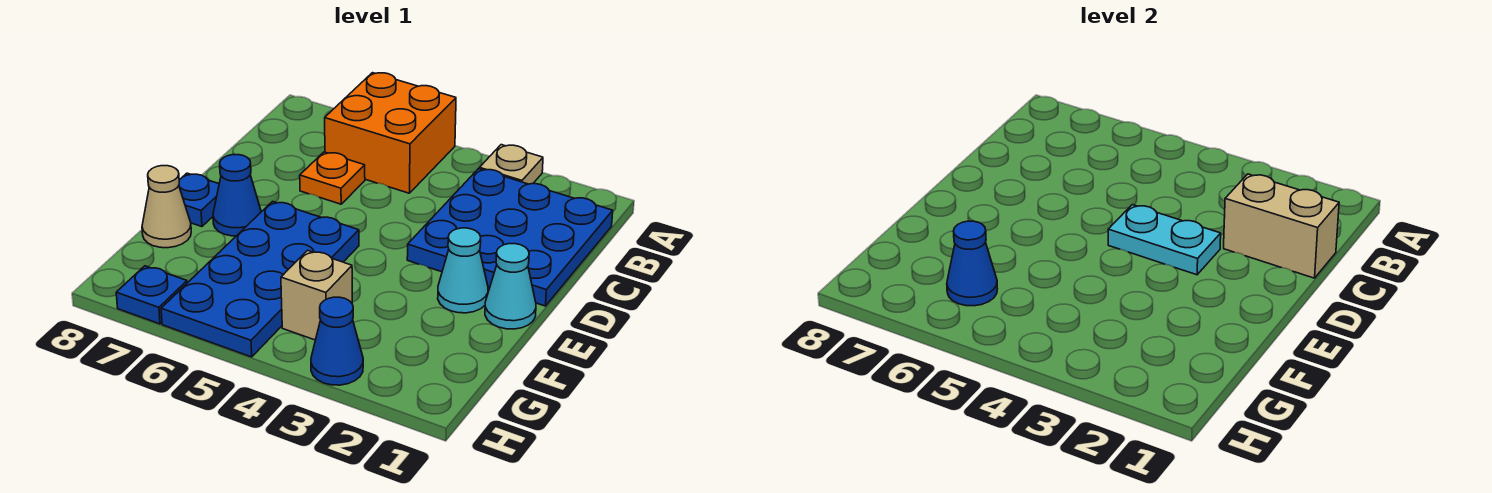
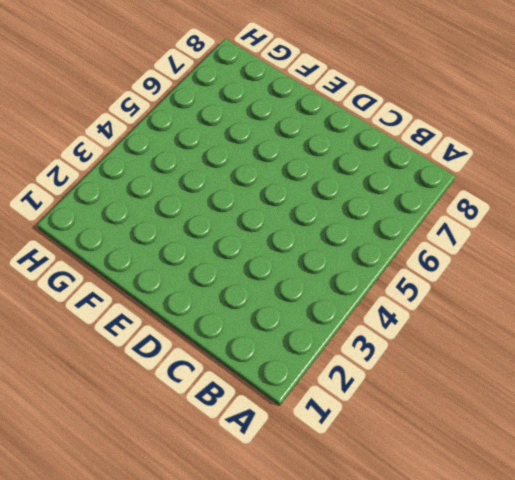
none -> tan 1x1 plate [479,145,543,184]
none -> orange 2x2 brick [325,73,456,193]
none -> blue 3x3 plate [407,169,613,306]

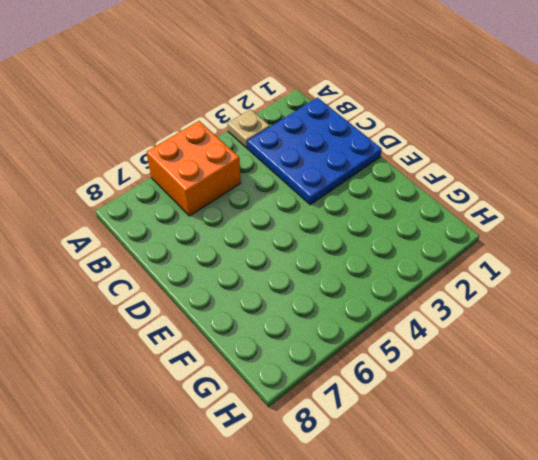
none -> orange 1x1 plate [300,152,365,204]
none -> cyan 1x1 cone [485,244,536,329]
none -> cyan 1x1 cone [438,228,488,313]

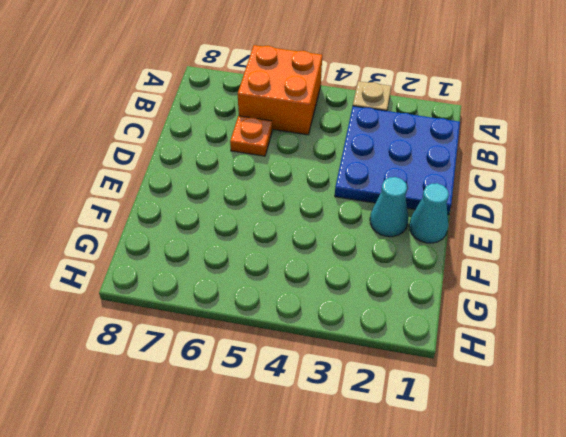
none -> blue 2x4 plate [161,201,359,357]
none -> blue 1x1 cone [213,155,261,236]
none -> blue 1x1 plate [179,173,219,227]

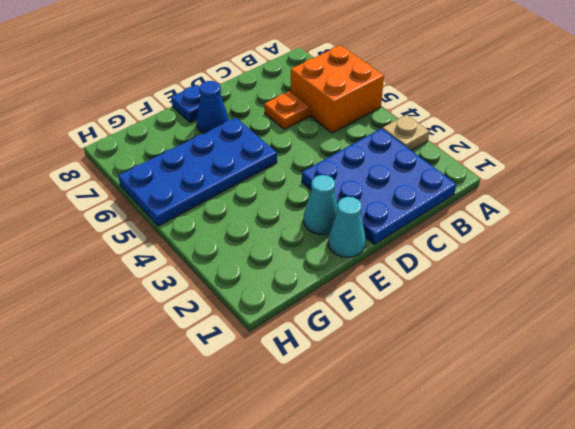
none -> tan 1x1 cone [142,166,191,248]
none -> tan 1x1 brick [281,250,352,340]
none -> blue 1x1 cone [311,297,363,385]

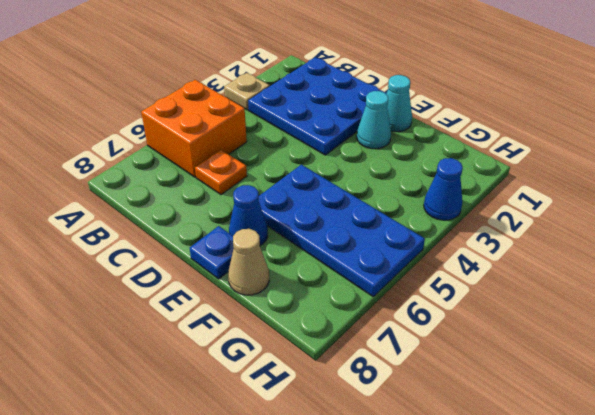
none -> tan 1x1 brick [281,250,352,340]
none -> blue 1x1 plate [116,266,187,324]
none -> tan 1x2 brick [1224,174,1339,278]

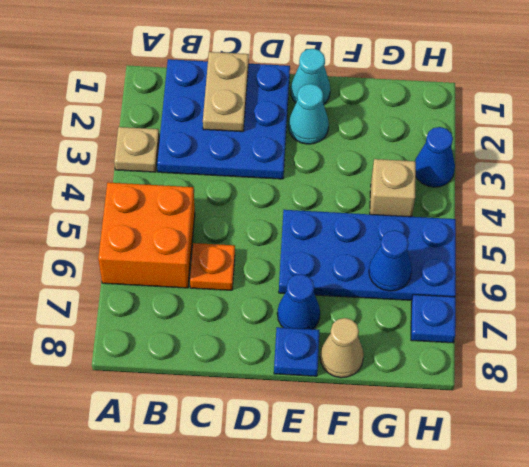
tan 1x2 plate [203,52,249,132] -> tan 1x2 brick [1224,174,1339,278]
none -> cyan 1x2 plate [1108,205,1221,275]

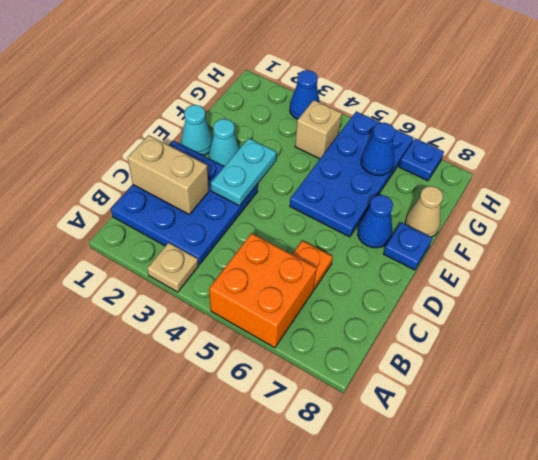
cyan 1x2 plate [211,138,277,206] -> cyan 1x2 plate turned to [1108,205,1221,275]

